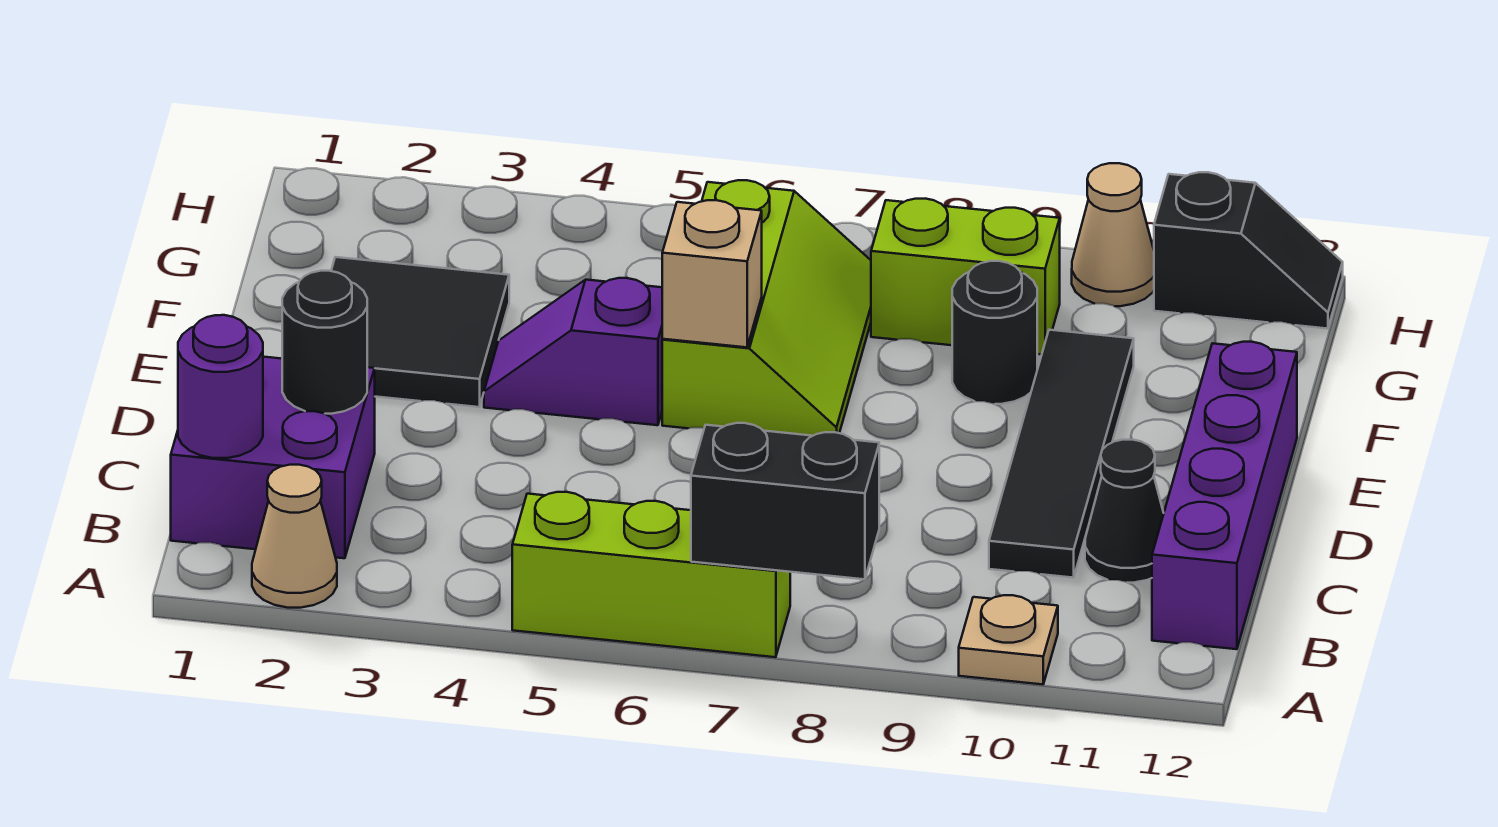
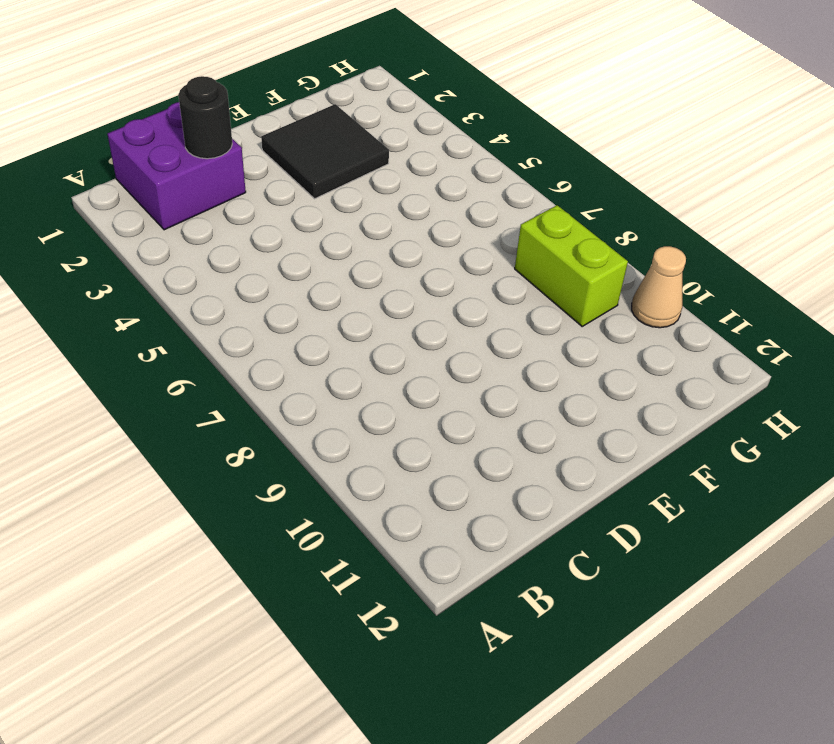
none -> tan 1x1 cone [252,465,337,608]
none -> lime 1x3 brick [512,492,790,657]
none -> tan 1x1 plate [959,595,1058,684]

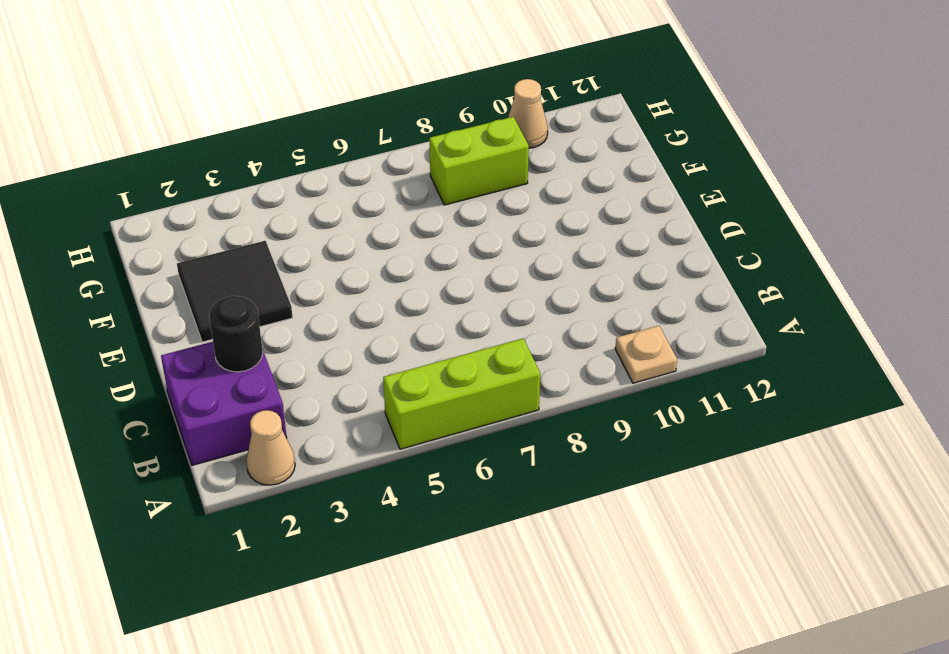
none -> purple 1x4 brick [1152,342,1297,649]
none -> black 1x4 tile [989,330,1134,578]
none -> black 1x1 cone [1085,440,1164,583]

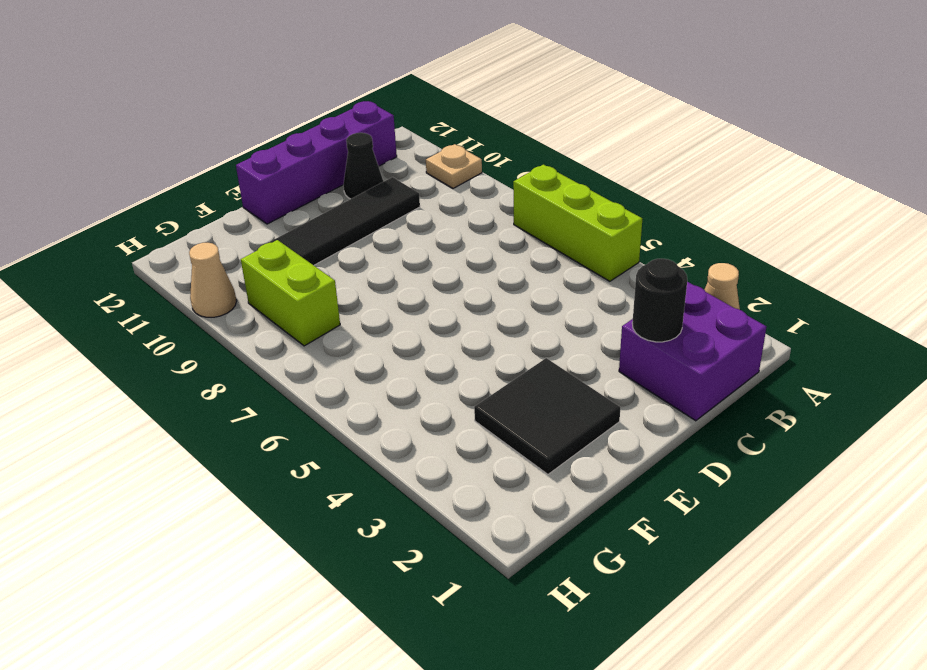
none -> purple 1x2 slope [484,278,663,425]
none -> lime 2x3 slope [662,180,871,436]
none -> black 1x1 round brick [952,261,1037,404]

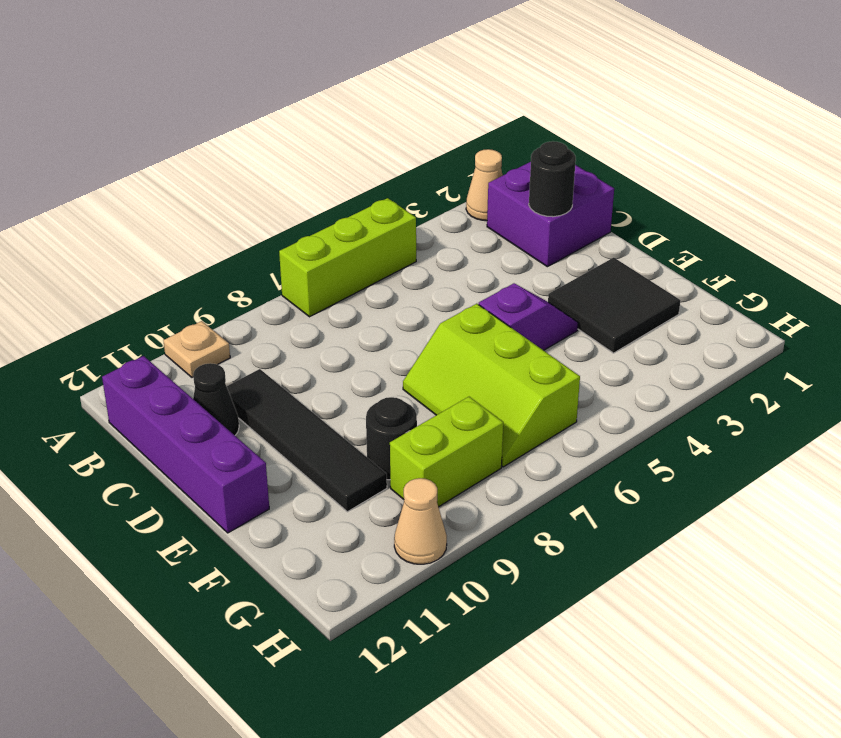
none -> black 1x2 slope [1154,172,1343,329]
none -> black 1x2 brick [691,423,879,579]
none -> purple 1x1 round brick [178,315,263,458]

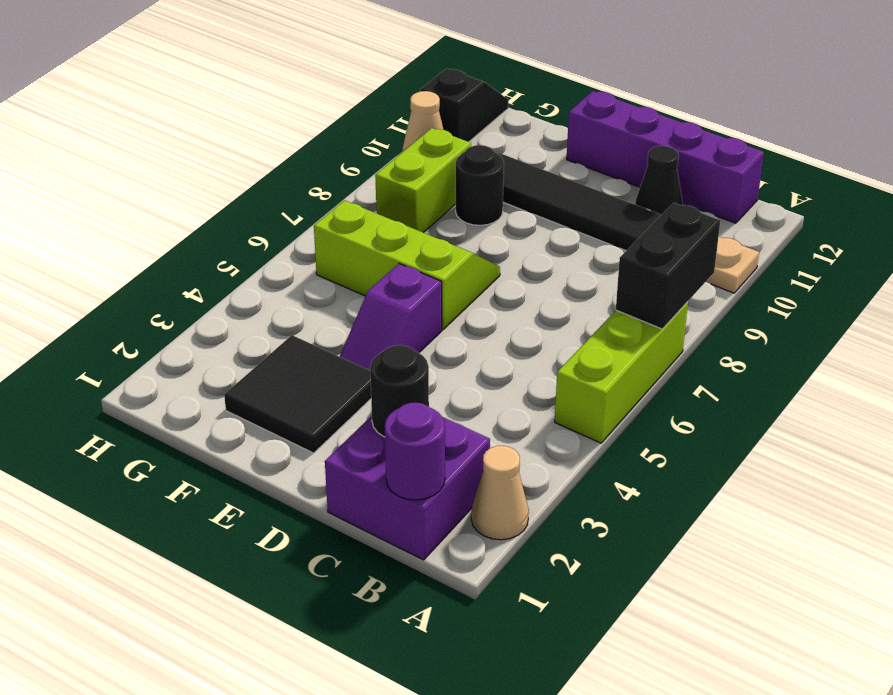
none -> tan 1x1 brick [662,200,762,347]

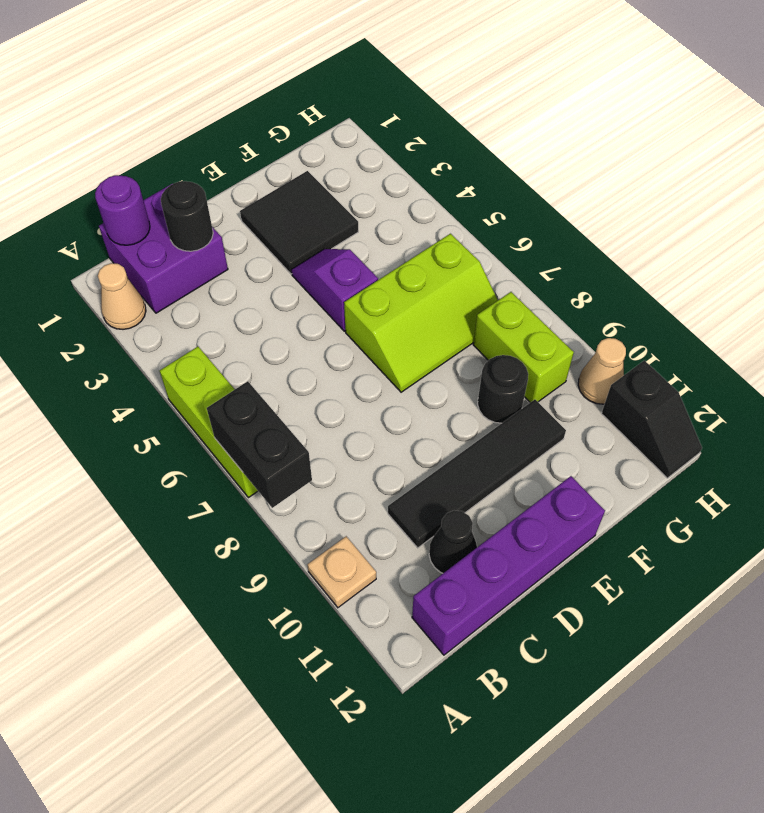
none -> tan 1x1 brick [662,200,762,347]

